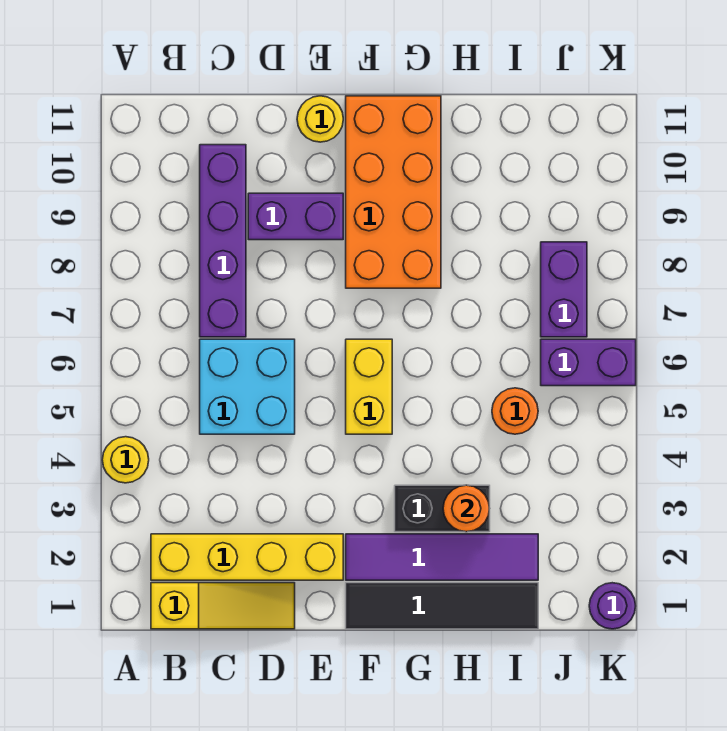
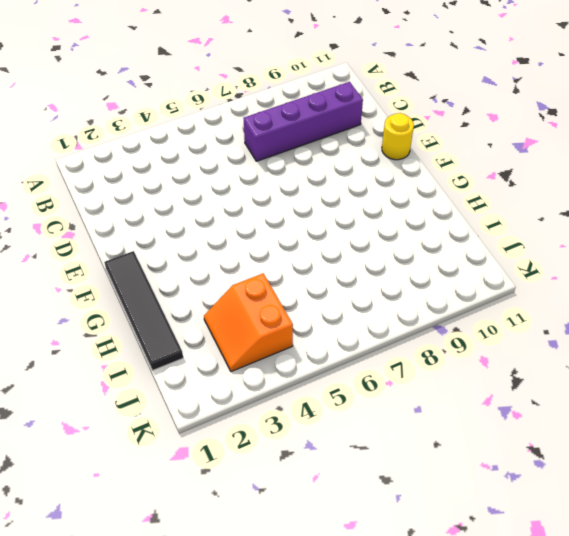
orange 2x2 slope [204,273,293,372] -> none
none -> yellow 1x1 round brick [102,437,149,483]
none -> yellow 1x3 slope [151,583,295,629]
none -> yellow 1x4 brick [151,534,343,580]

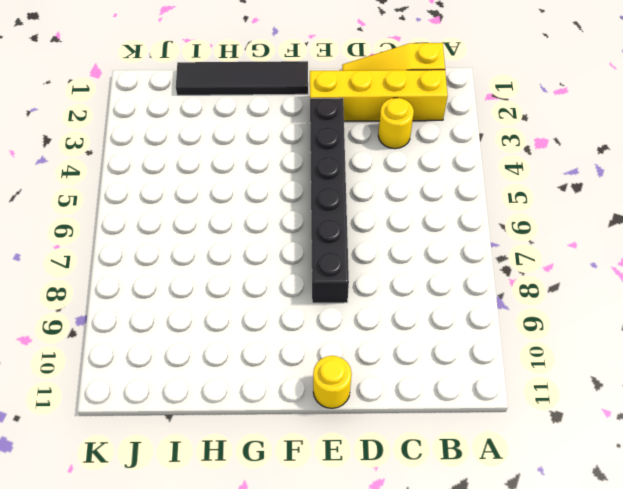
yellow 1x1 round brick [378,98,414,149] -> yellow 1x1 round brick moved to [102,437,149,483]
black 1x6 brick [310,98,349,303] -> none
none -> cyan 2x2 brick [200,339,295,434]
none -> purple 1x4 brick [200,145,246,337]
none -> purple 1x2 brick [248,193,343,240]

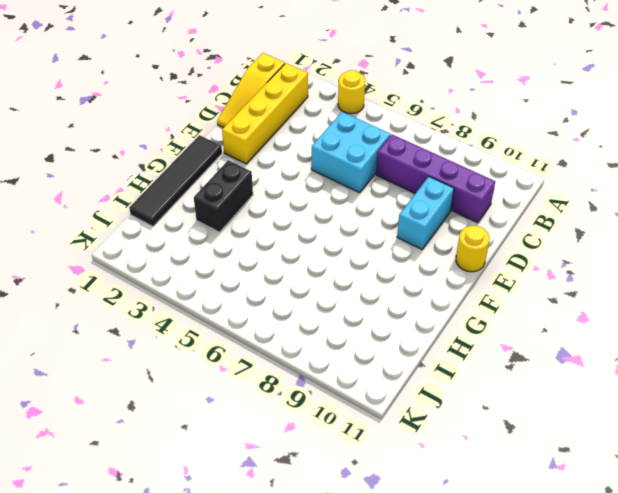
cyan 1x2 brick [397,177,454,249] -> purple 1x2 brick [248,193,343,240]
none -> purple 1x4 tile [346,534,538,580]
none -> yellow 1x2 brick [346,339,392,434]
none -> orange 2x4 brick [346,96,441,288]

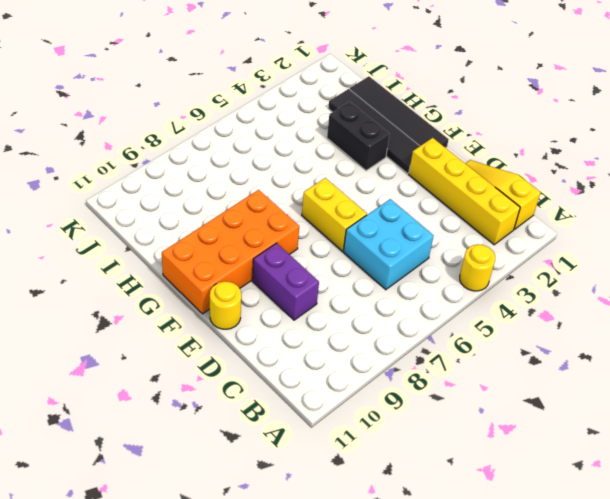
yellow 1x2 brick [302,178,367,251] -> yellow 1x2 brick turned to [346,339,392,434]
black 1x4 tile [328,89,420,173] -> purple 1x4 tile [346,534,538,580]
none -> purple 1x4 brick [200,145,246,337]
none -> orange 1x1 round brick [492,388,538,434]
none -> purple 1x2 brick [541,339,636,386]

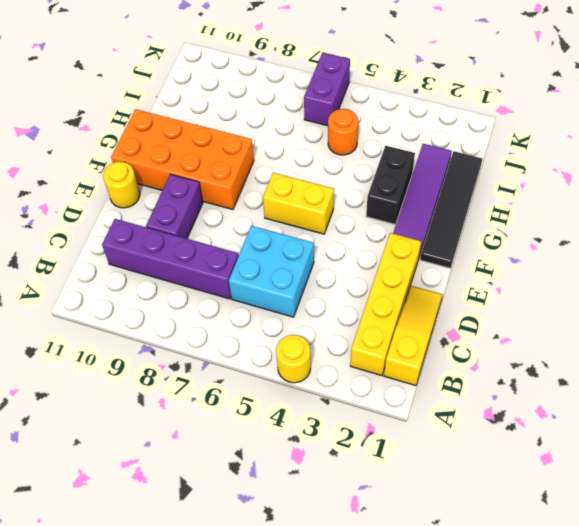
none -> purple 1x2 brick [541,242,587,337]
none -> purple 1x1 round brick [589,583,636,629]
none -> orange 1x1 round brick [443,485,490,532]

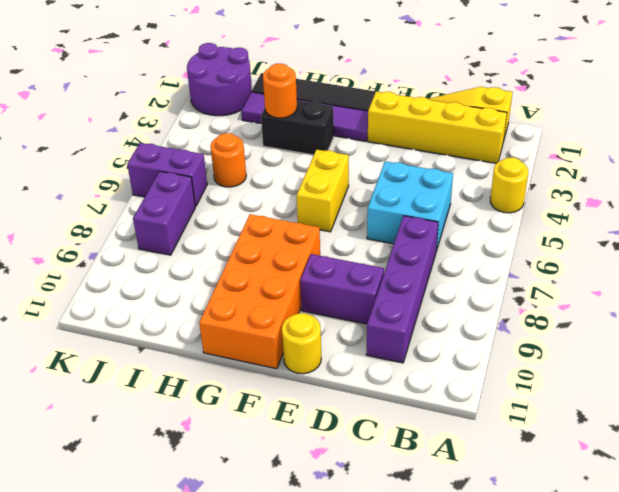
purple 2x2 round brick [187,43,252,116] -> purple 1x1 round brick [589,583,636,629]

